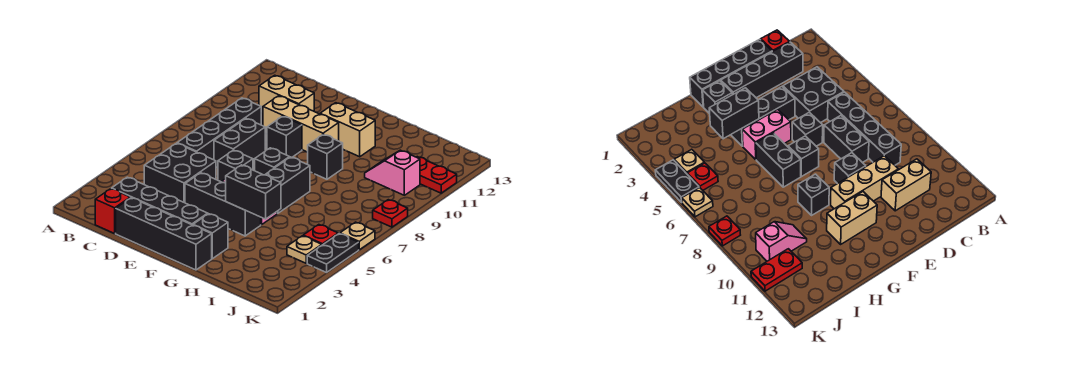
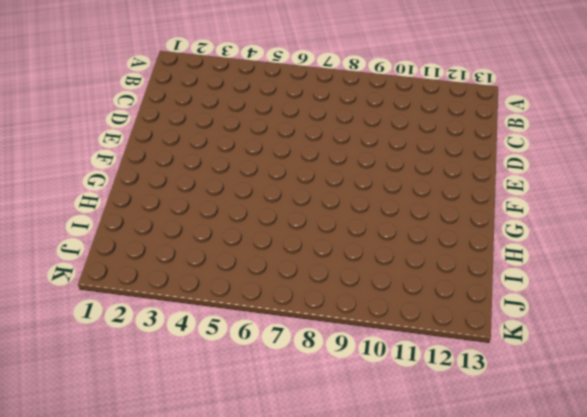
none -> red 1x1 brick [95,189,130,233]
none -> black 1x4 brick [112,177,208,225]
none -> black 2x2 brick [144,143,216,203]

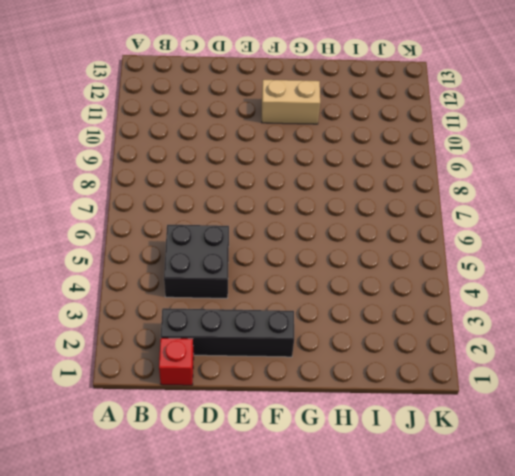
none -> black 1x4 brick [177,98,261,160]
none -> tan 1x2 brick [259,75,314,113]
none -> black 1x4 brick [116,198,212,270]

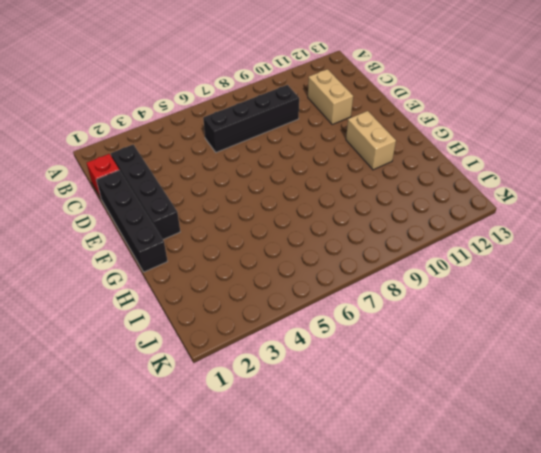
none -> black 2x2 brick [144,143,216,203]
none -> black 1x2 brick [214,119,265,168]
none -> tan 1x3 brick [263,96,339,152]

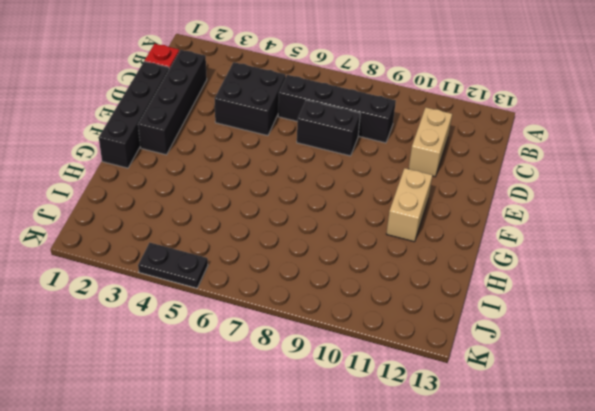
none -> tan 1x3 brick [263,96,339,152]
none -> black 1x3 brick [185,173,261,236]
none -> black 1x1 brick [218,150,253,182]

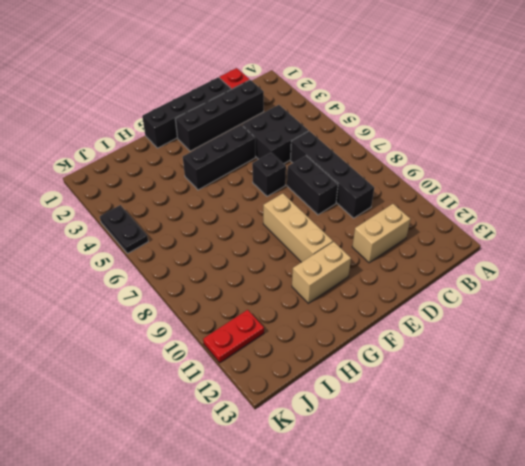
tan 1x3 brick [263,193,333,262] -> tan 1x3 brick turned to [263,96,339,152]
none -> black 1x1 brick [267,116,302,157]
none -> pink 1x2 brick [742,109,791,160]
none -> black 1x1 brick [255,148,290,175]

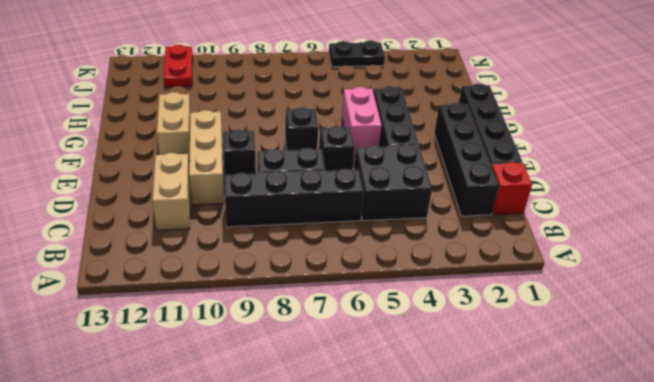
none -> black 1x1 brick [193,214,228,259]
none -> black 1x2 brick [265,157,310,213]
none -> black 1x1 brick [308,134,343,179]

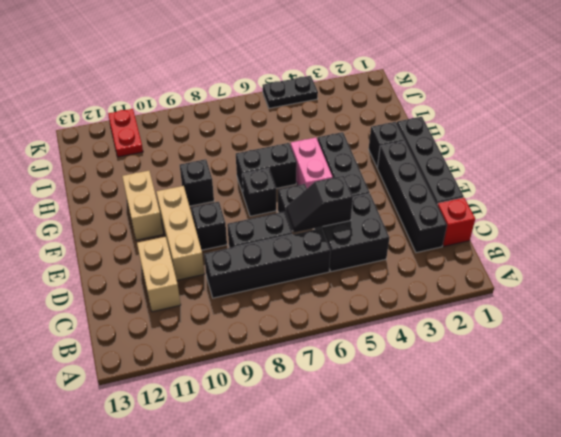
black 1x2 slope [286,176,353,233] -> none
none -> pink 1x2 slope [365,150,420,195]
none -> tan 1x1 plate [287,236,322,263]
none -> red 1x1 plate [303,225,338,245]

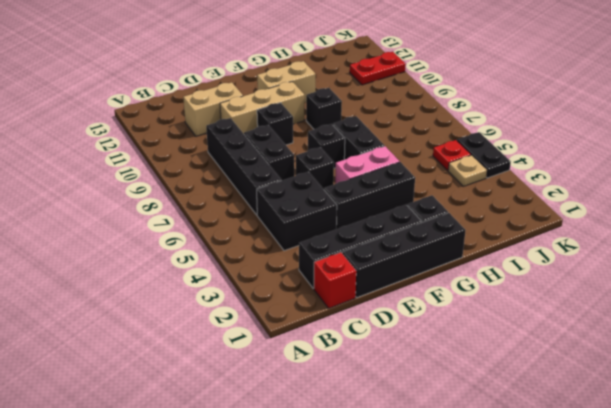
none -> pink 1x2 slope [365,150,420,195]
none -> tan 1x1 plate [340,222,375,250]
none -> red 1x1 plate [373,200,408,227]

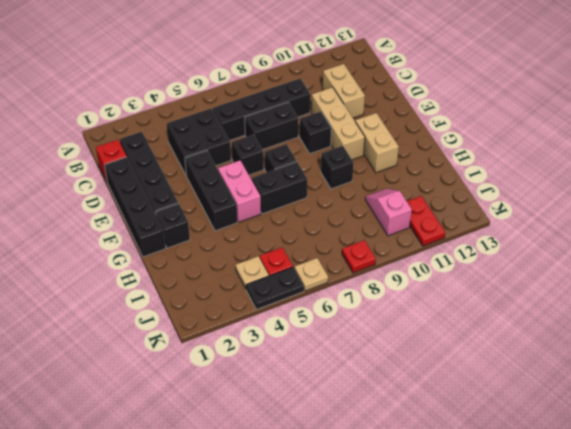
none -> black 1x2 brick [226,165,281,219]

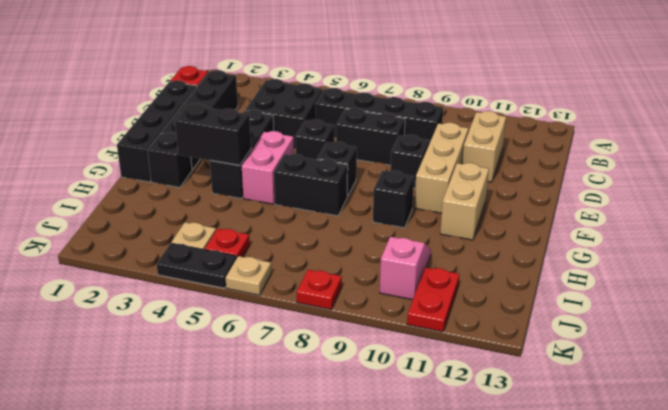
black 1x2 brick [175,103,251,165] -> black 1x2 brick turned to [226,165,281,219]

